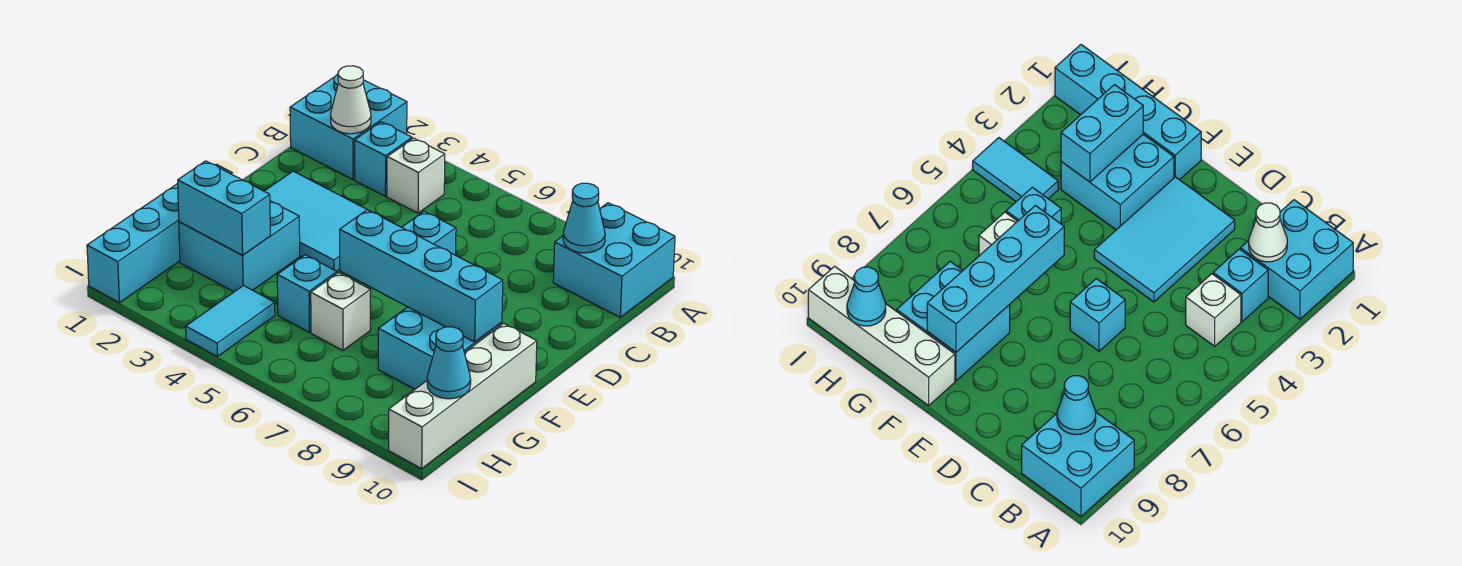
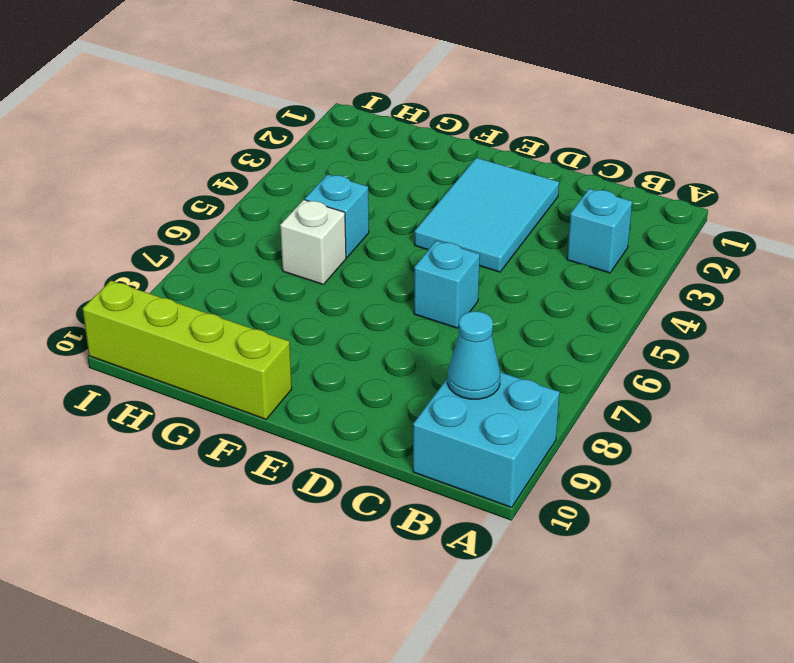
lime 1x4 brick [83,281,292,419] -> white 1x4 brick [389,323,537,469]
none -> cyan 2x2 brick [290,74,407,179]
none -> white 1x1 brick [387,138,445,213]
none -> cyan 1x4 brick [87,184,180,303]

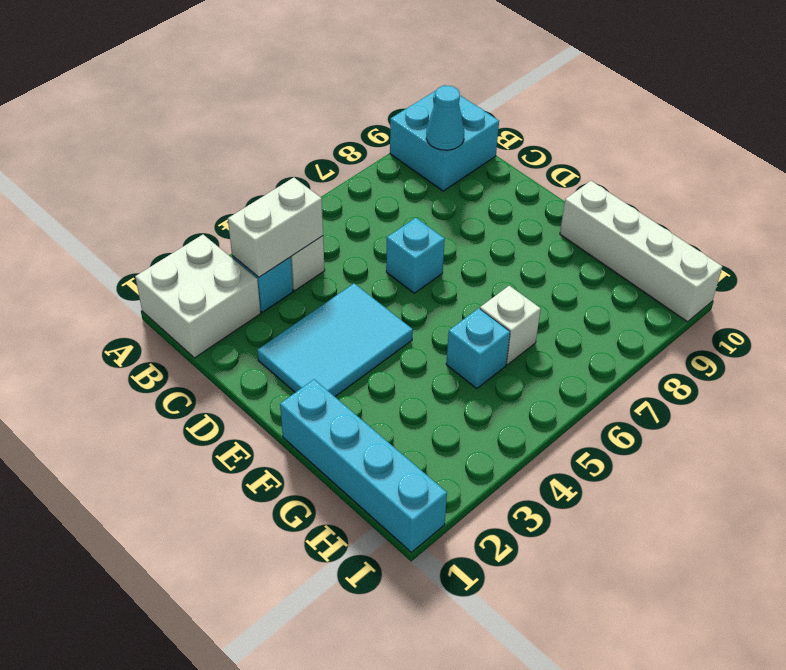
white 2x2 brick [135,235,261,358] -> cyan 2x2 brick [290,74,407,179]
white 1x2 brick [228,177,323,277] -> none
none -> cyan 2x2 brick [179,201,300,292]
none -> cyan 2x2 brick [378,307,502,389]
none -> cyan 1x2 tile [186,286,275,357]

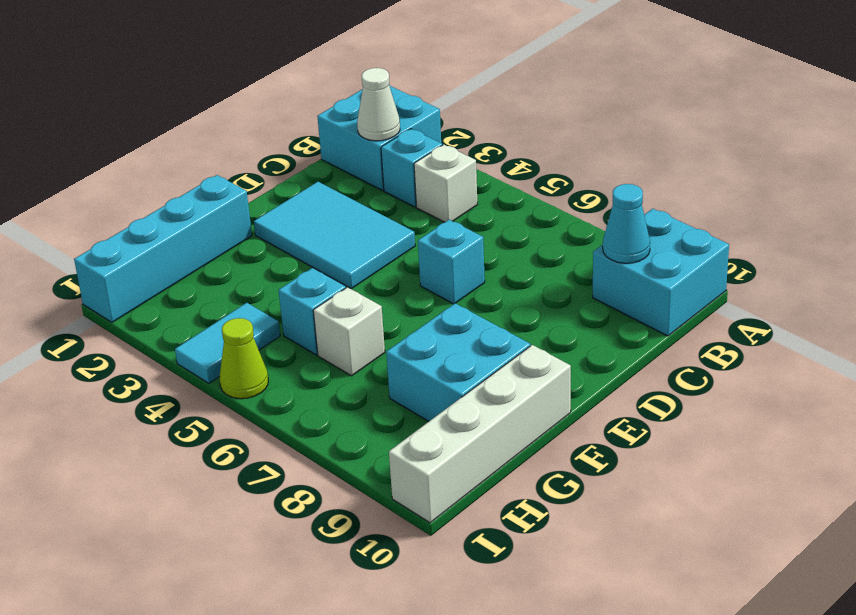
lime 1x1 cone [219,318,268,399] -> none
none -> cyan 2x2 brick [179,201,300,292]
none -> cyan 1x4 brick [340,210,503,342]
none -> cyan 1x2 brick [178,161,270,255]

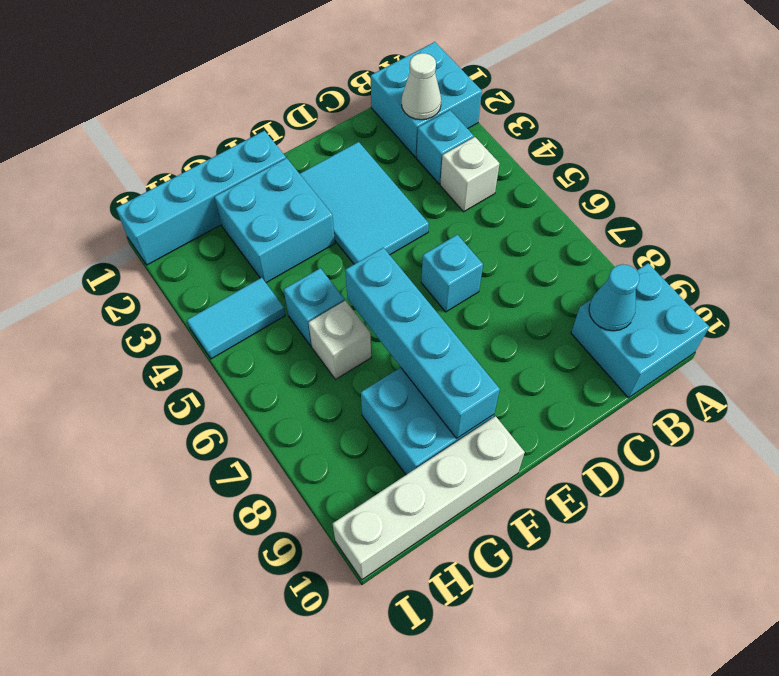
none -> cyan 1x2 brick [178,161,270,255]
none -> cyan 1x1 cone [427,327,471,399]

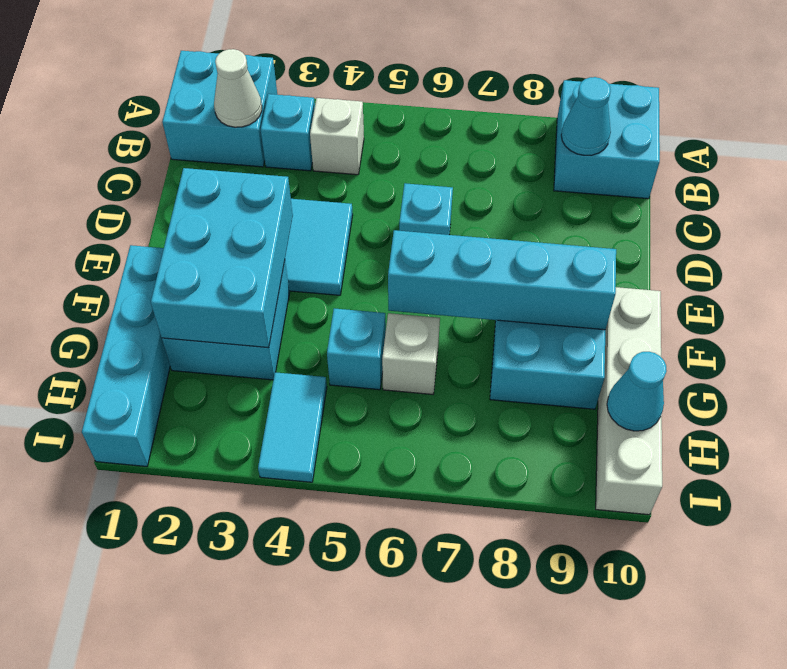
cyan 2x3 brick [151,168,293,348] -> cyan 1x2 brick [178,161,270,255]

